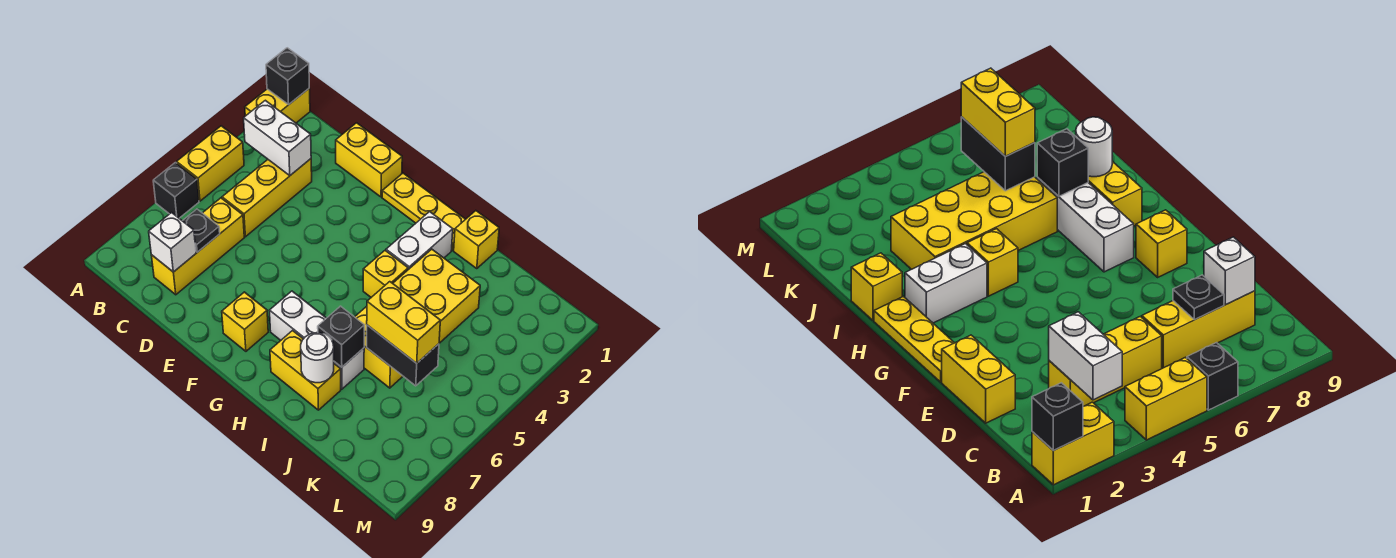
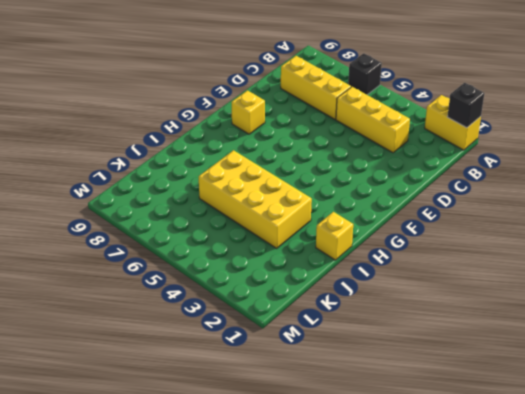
none -> yellow 1x2 brick [177,126,244,201]
none -> yellow 1x2 brick [336,123,402,197]
none -> yellow 1x3 plate [382,173,465,250]

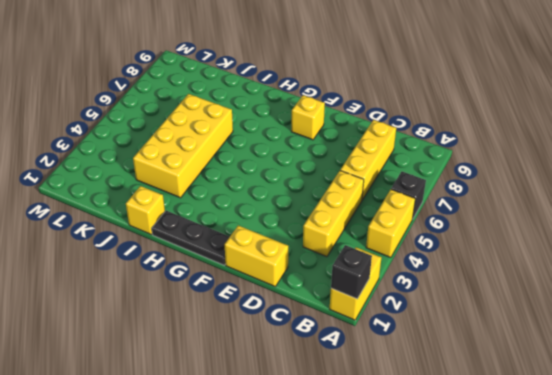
black 1x3 plate [152,211,230,265] -> yellow 1x3 plate [382,173,465,250]
none -> white 1x3 brick [269,291,364,389]
none -> white 1x2 brick [386,212,453,270]
none -> yellow 1x1 brick [363,250,408,297]

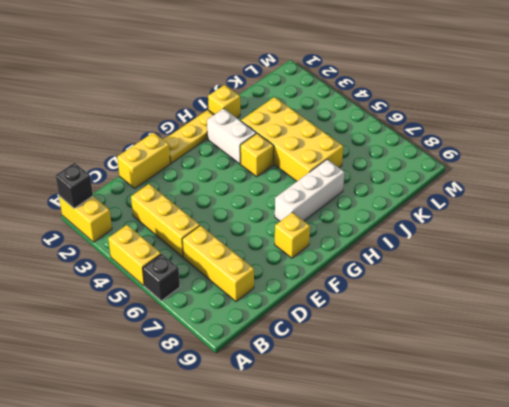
none -> yellow 1x2 brick [270,331,341,410]
none -> white 1x2 brick [244,100,311,176]
none -> black 1x1 plate [183,209,220,252]

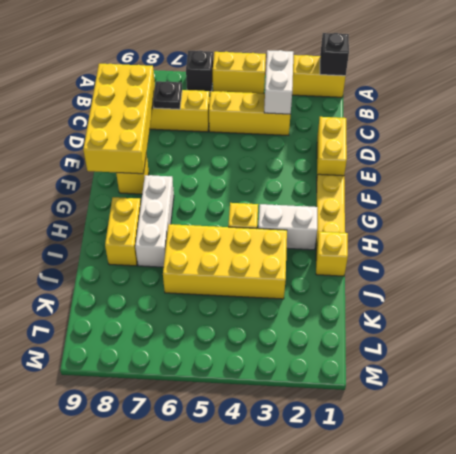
yellow 2x4 brick [83,64,155,174] -> white 1x1 brick [149,213,196,272]
none -> black 1x1 brick [318,306,364,367]
none -> white 1x1 round brick [301,333,334,383]
none -> black 1x2 brick [367,325,439,386]

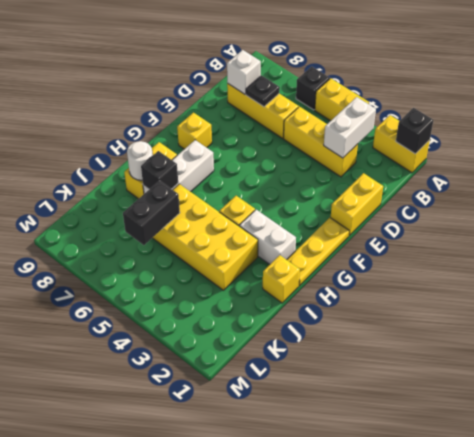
none -> yellow 1x2 brick [367,282,440,363]

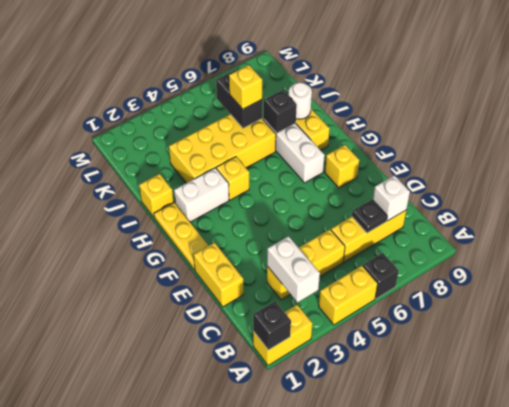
yellow 1x1 brick [229,65,262,109] -> yellow 1x2 brick [367,282,440,363]

